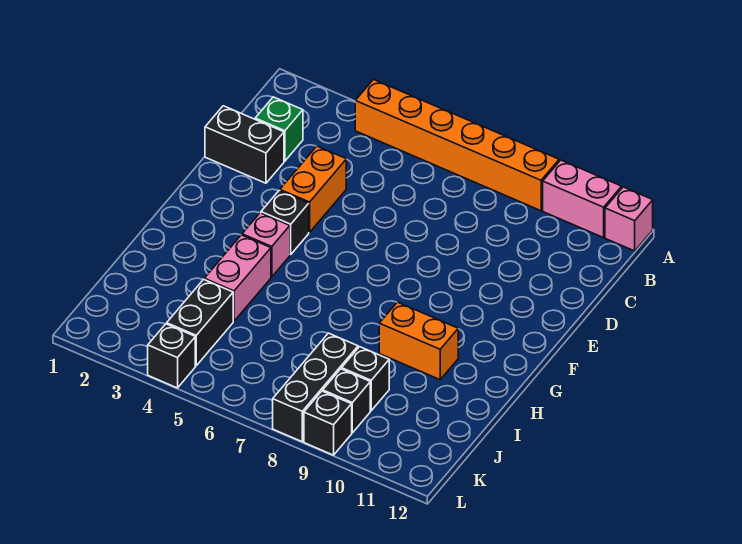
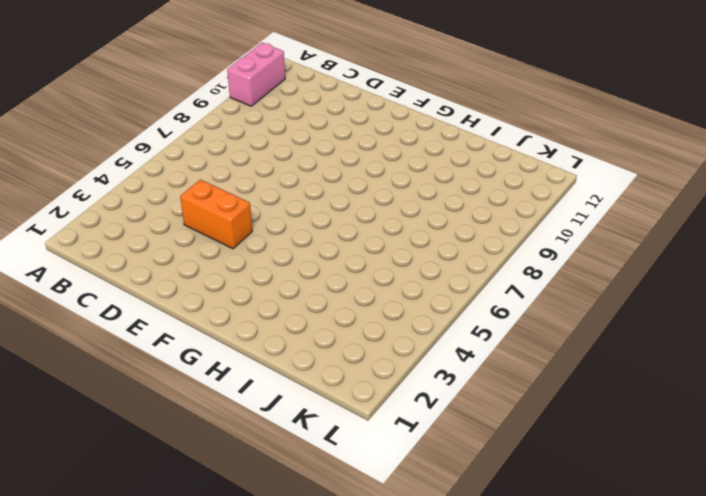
none -> orange 1x6 brick [355,80,559,211]
none -> pink 1x1 brick [605,187,653,251]
none -> green 1x1 brick [255,97,303,161]

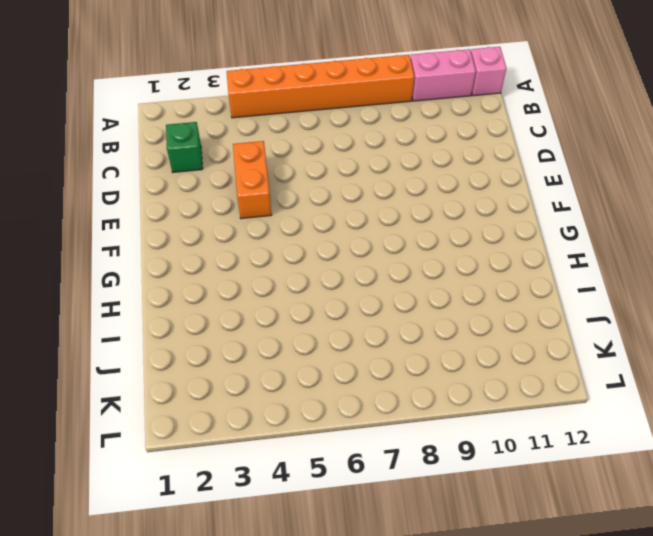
none -> black 1x2 brick [205,106,284,183]
none -> black 1x1 brick [261,191,309,255]
none -> pink 1x1 brick [242,213,290,277]

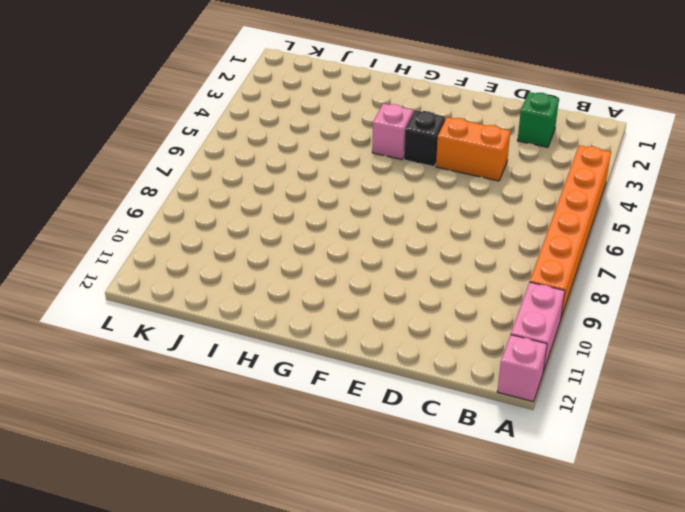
none -> black 1x2 brick [205,106,284,183]
none -> pink 1x2 brick [204,235,271,321]
none -> orange 1x2 brick [379,302,458,380]

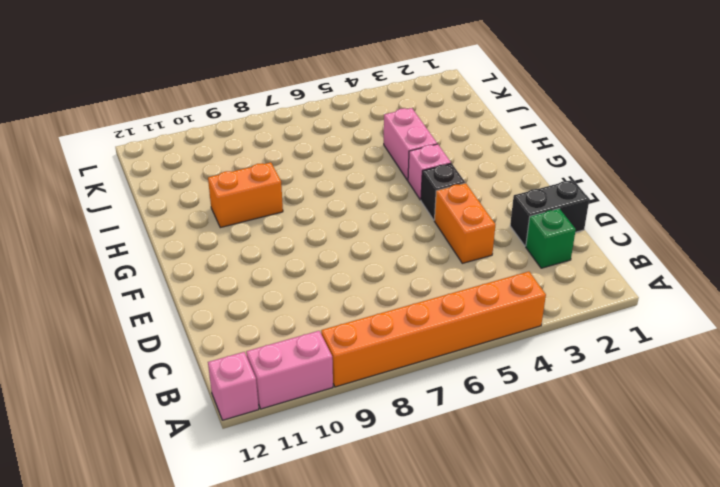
none -> black 1x2 brick [167,279,233,366]
none -> black 1x3 brick [273,333,358,442]
none -> black 1x1 brick [342,347,389,411]

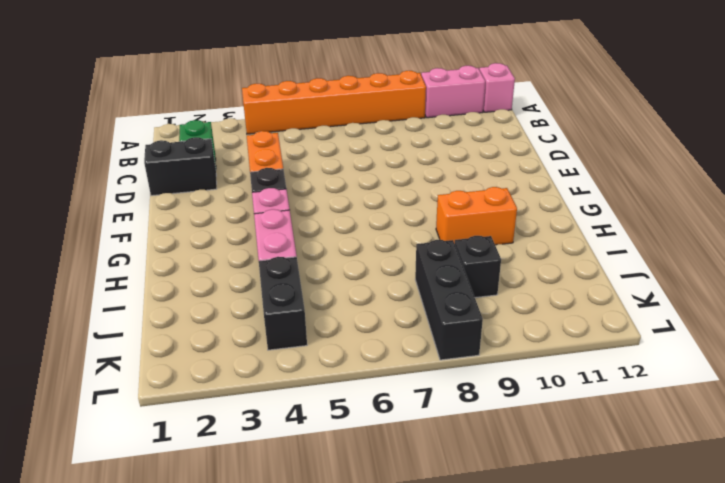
none -> black 1x1 brick [323,369,370,433]
none -> black 1x1 brick [148,324,195,388]
none -> black 1x1 brick [304,391,352,455]

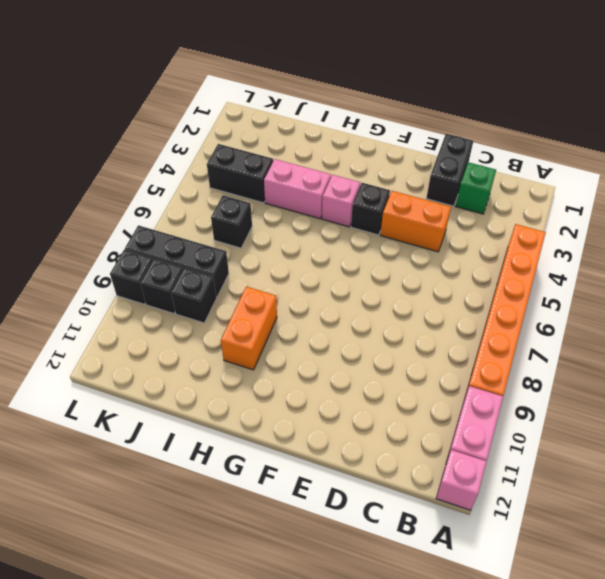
black 1x1 brick [211,196,252,248] -> black 1x1 brick moved to [148,324,195,388]

